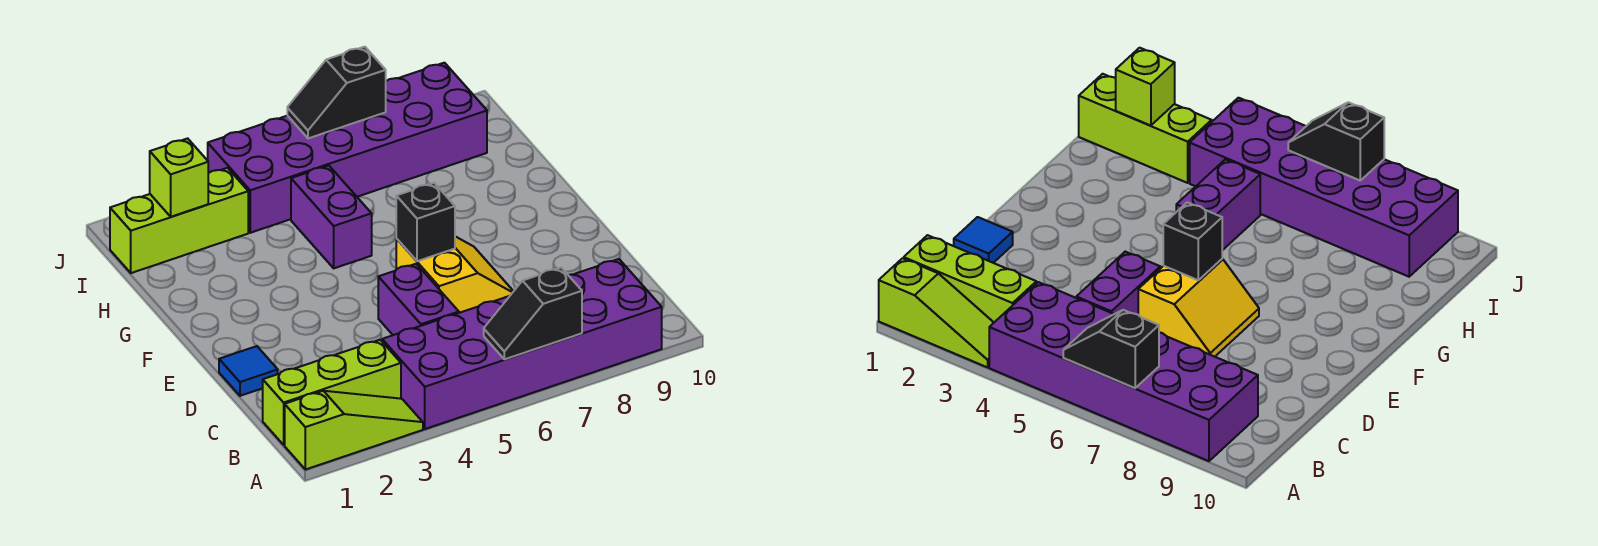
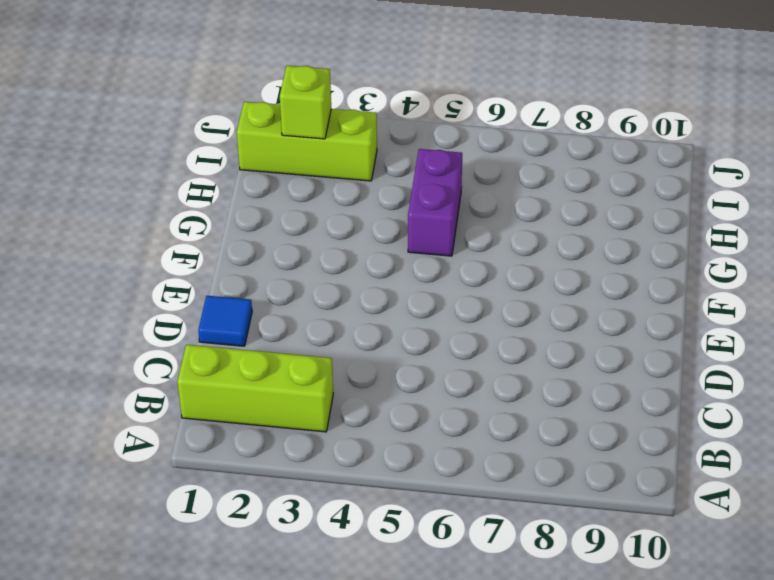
none -> lime 1x3 slope [285,391,423,470]
none -> purple 2x6 brick [382,259,662,429]
none -> purple 1x2 brick [378,264,459,335]

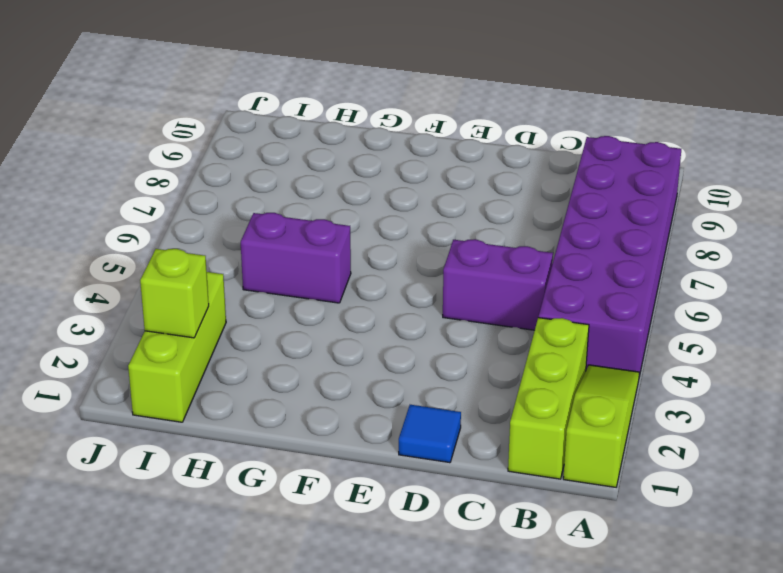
none -> yellow 2x2 slope [396,236,514,313]
none -> purple 2x6 brick [208,63,487,233]
none -> black 1x2 slope [484,268,582,359]

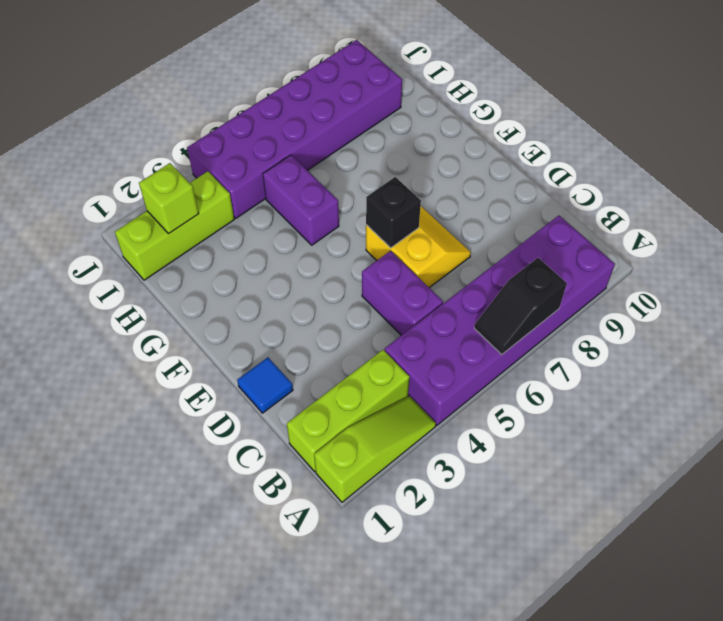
none -> black 1x2 slope [287,47,386,138]

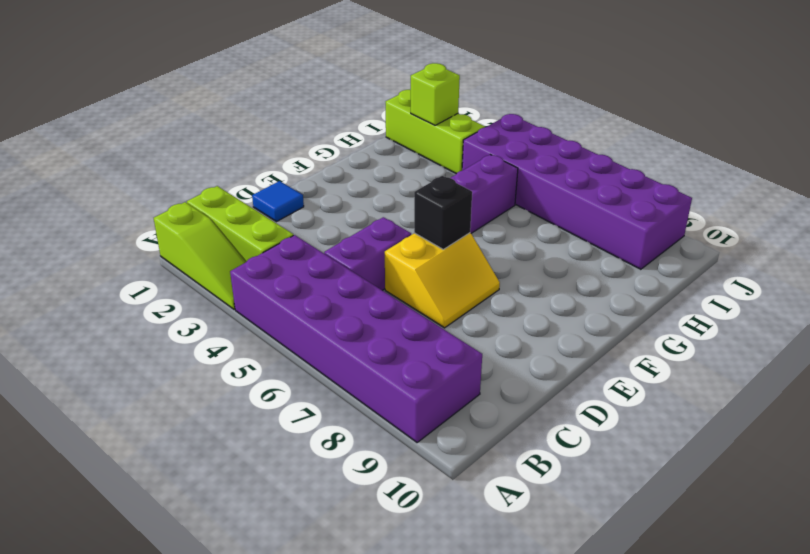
none -> black 1x2 slope [484,268,582,359]
none -> black 1x2 slope [287,47,386,138]

